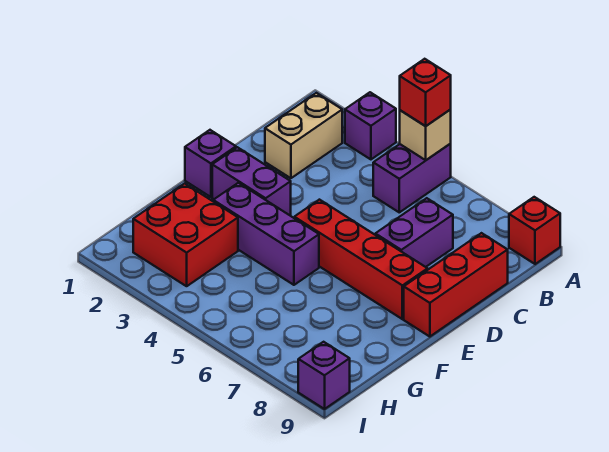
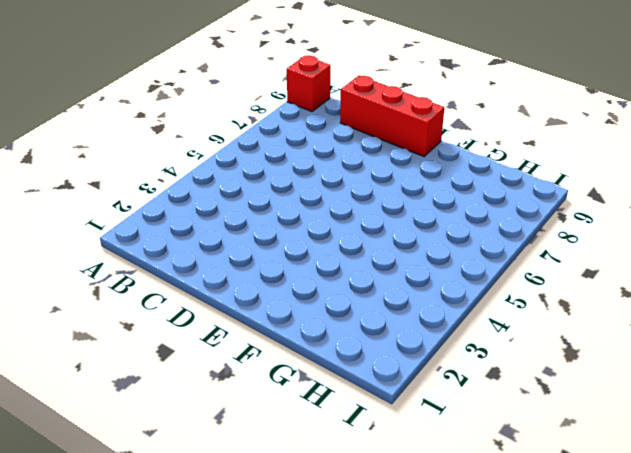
none -> purple 1x1 brick [345,92,396,159]
none -> purple 1x2 brick [373,144,451,212]
none -> tan 1x2 brick [265,93,342,178]

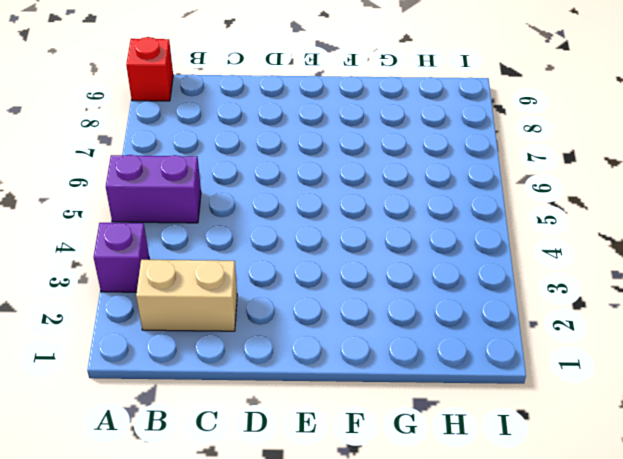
none -> purple 1x2 brick [375,198,453,267]
none -> red 1x3 brick [404,233,508,337]
none -> purple 1x1 brick [185,130,236,197]

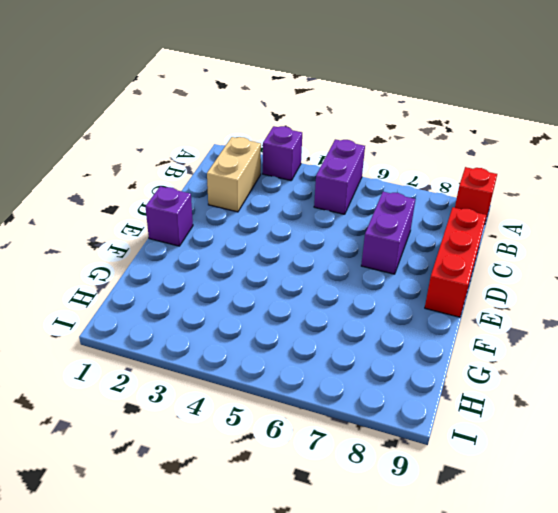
none -> purple 1x2 brick [212,147,291,215]
none -> red 1x4 brick [294,200,428,319]
none -> purple 1x3 brick [213,183,319,285]

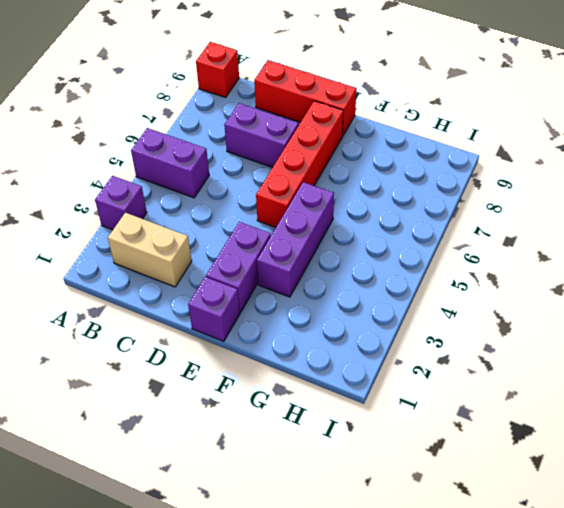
none -> red 2x2 brick [133,183,238,286]
none -> purple 1x1 brick [298,342,350,409]
none -> tan 1x1 brick [400,110,451,160]

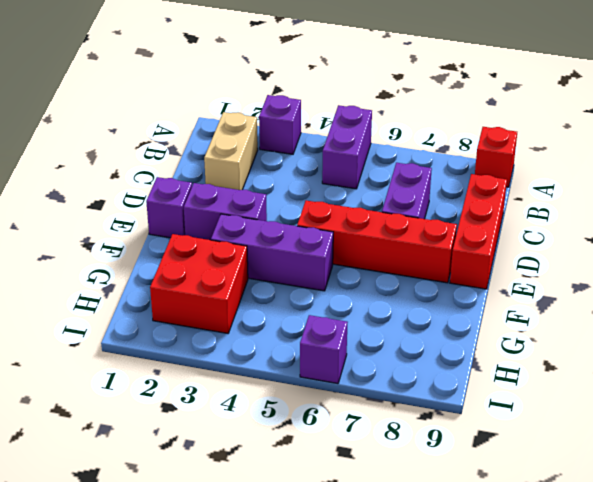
purple 1x1 brick [300,315,348,384] -> purple 1x1 brick moved to [298,342,350,409]
none -> tan 1x1 brick [400,110,451,160]
none -> red 1x1 brick [400,59,451,126]

